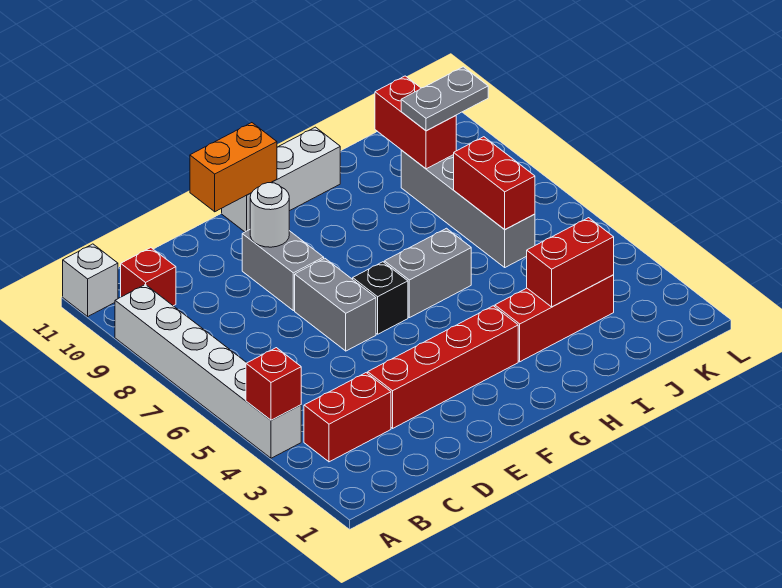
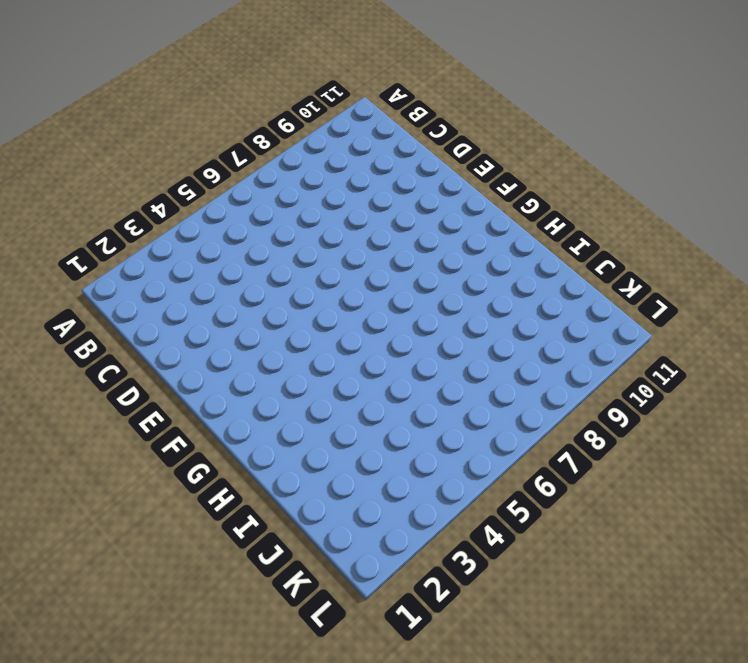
none -> white 1x6 brick [115,284,301,458]
none -> white 1x1 brick [63,244,118,316]
none -> red 1x2 brick [304,373,391,462]

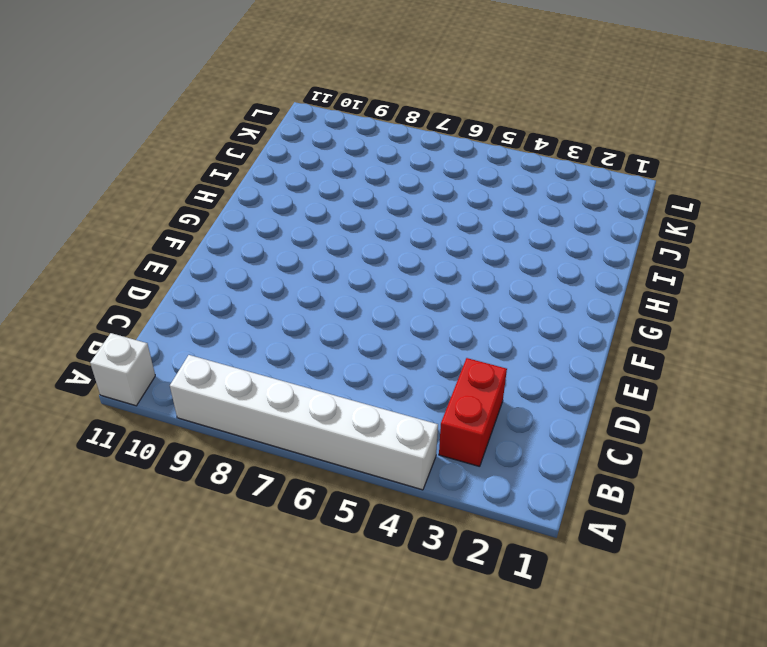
none -> red 1x1 brick [121,248,176,306]
none -> red 1x4 brick [368,306,518,428]
none -> grey 1x2 brick [295,258,376,351]

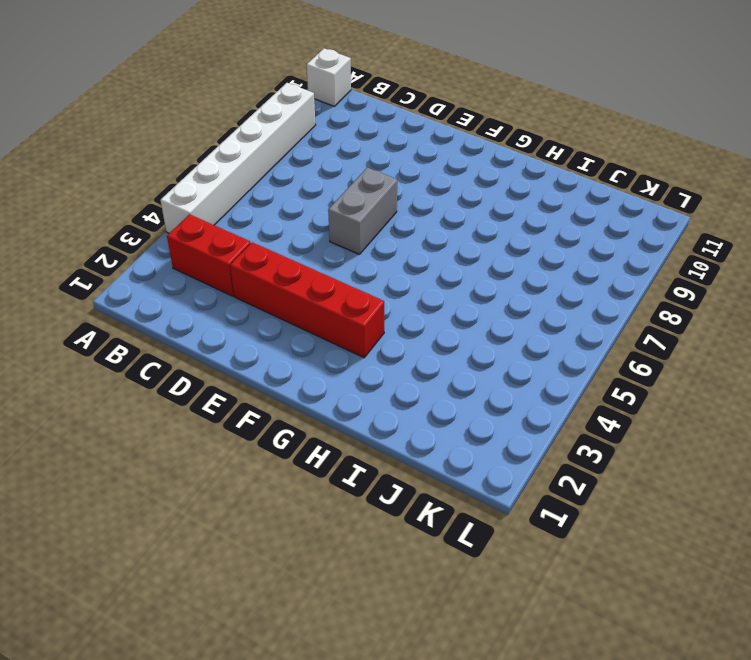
none -> red 1x1 brick [121,248,176,306]
none -> grey 1x2 brick [242,230,324,311]
none -> black 1x1 brick [353,262,408,334]

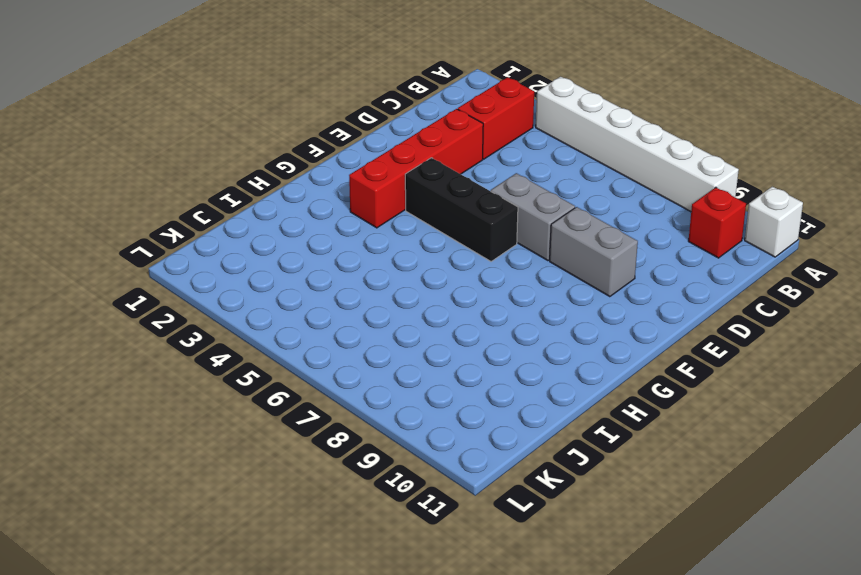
black 1x3 brick [405,158,518,261] -> black 1x1 brick [353,262,408,334]
none -> white 1x3 brick [222,127,340,232]
none -> grey 1x2 brick [384,228,471,318]
none -> red 1x3 brick [495,275,614,362]

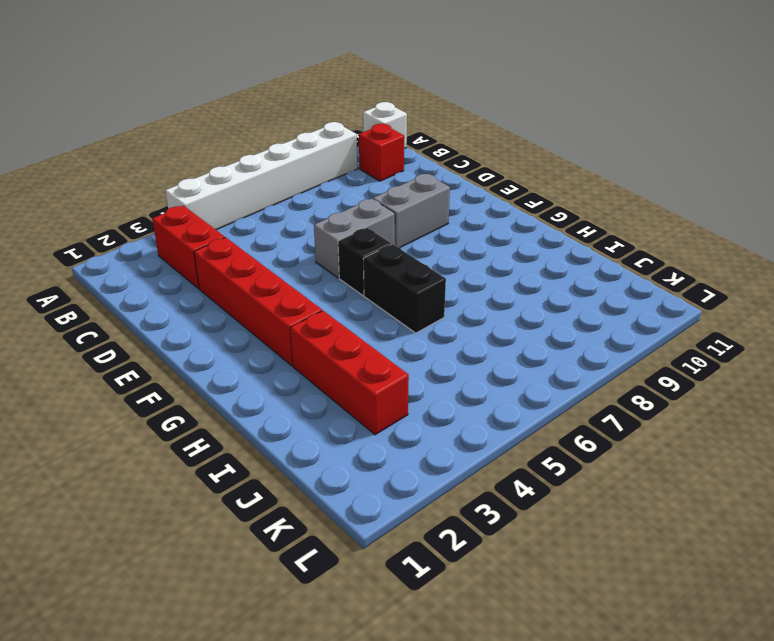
black 1x2 brick [363,244,446,333] -> grey 1x2 brick [384,228,471,318]
none -> white 1x3 brick [222,127,340,232]
none -> grey 1x4 brick [401,150,535,267]
none -> red 1x1 brick [246,348,301,420]

